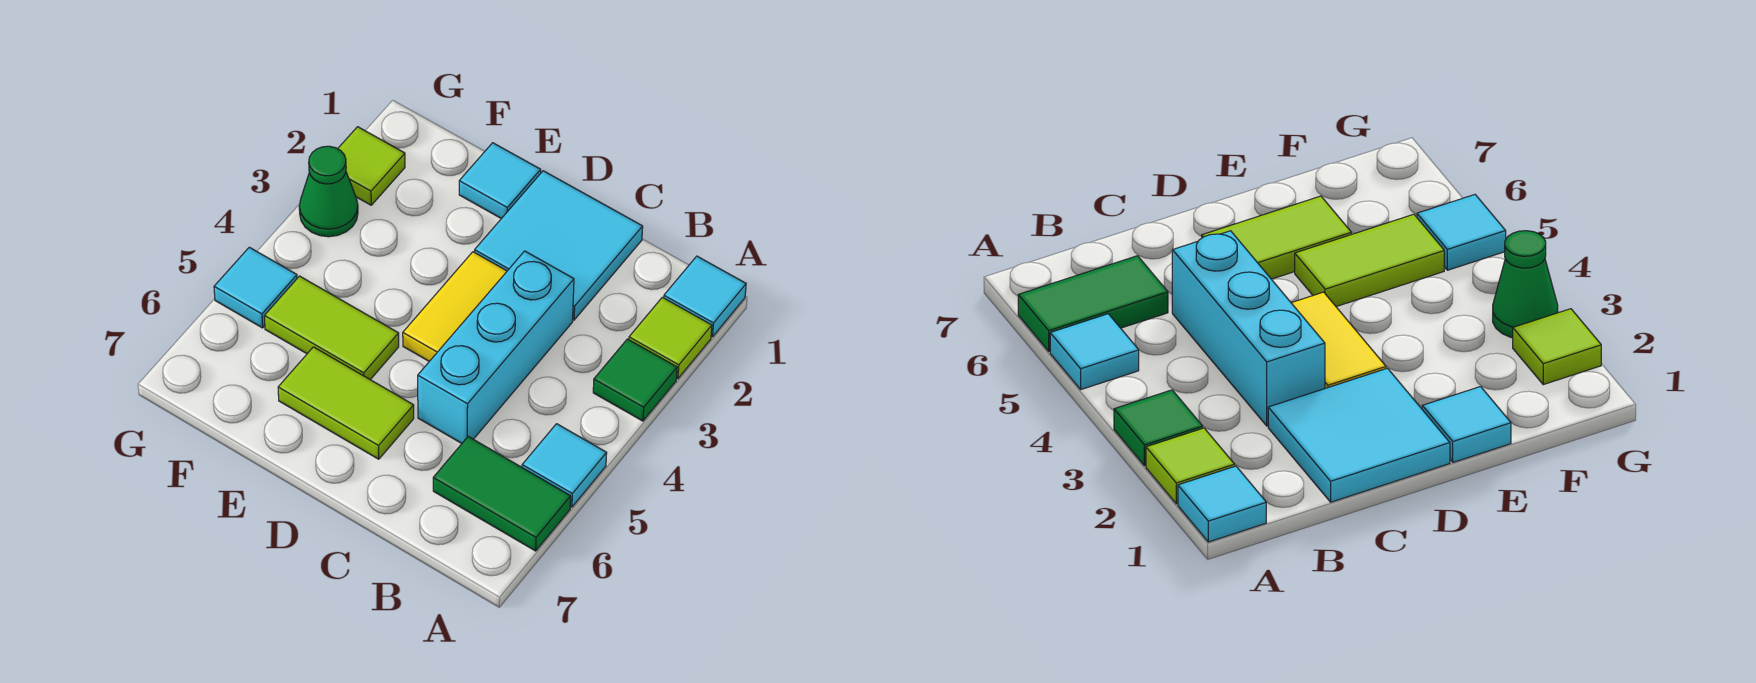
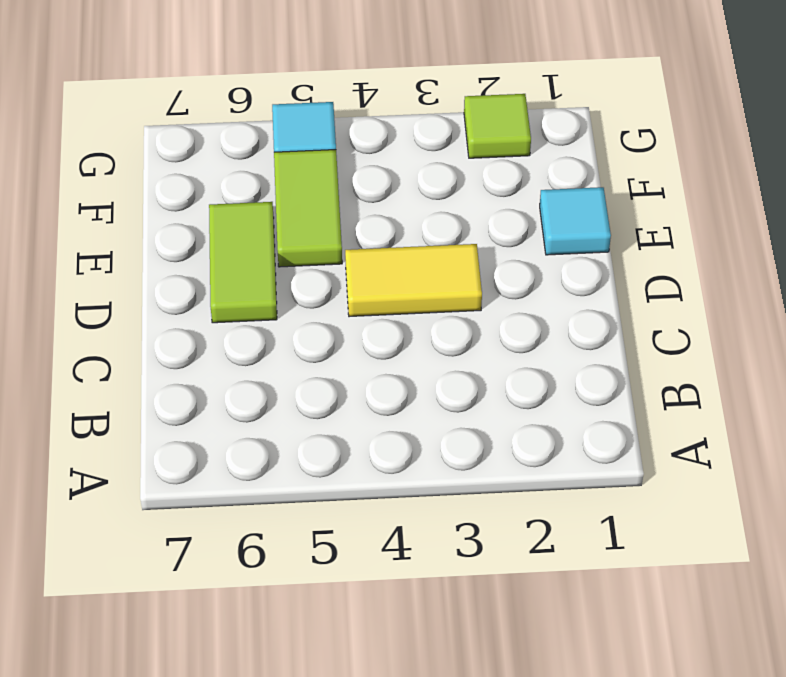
none -> cyan 1x1 tile [664,256,746,337]
none -> lime 1x1 tile [629,297,712,379]
none -> green 1x1 tile [593,339,677,421]

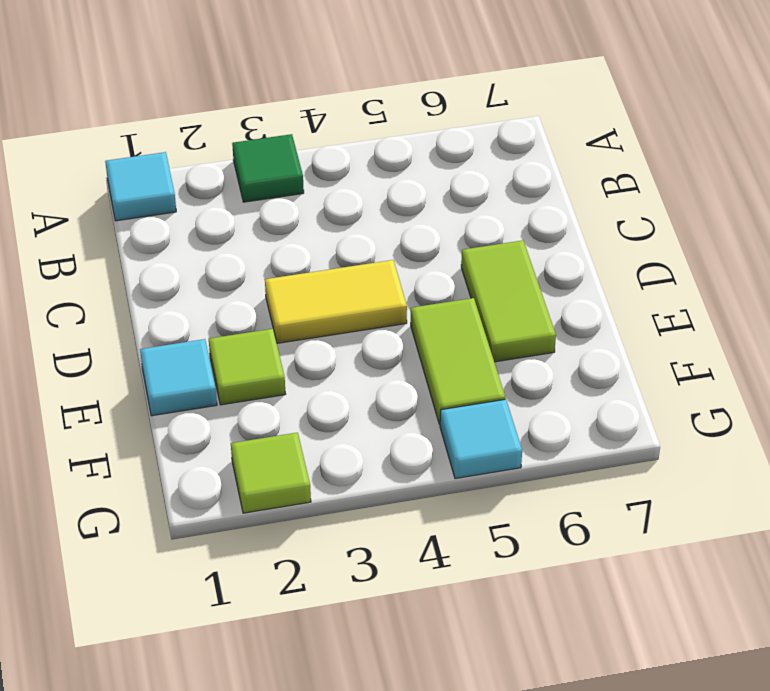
lime 1x1 tile [209,329,285,405] -> lime 1x1 tile moved to [629,297,712,379]
none -> cyan 1x1 tile [522,424,607,507]
none -> green 1x2 tile [433,437,571,551]
none -> cyan 2x2 tile [475,171,643,320]

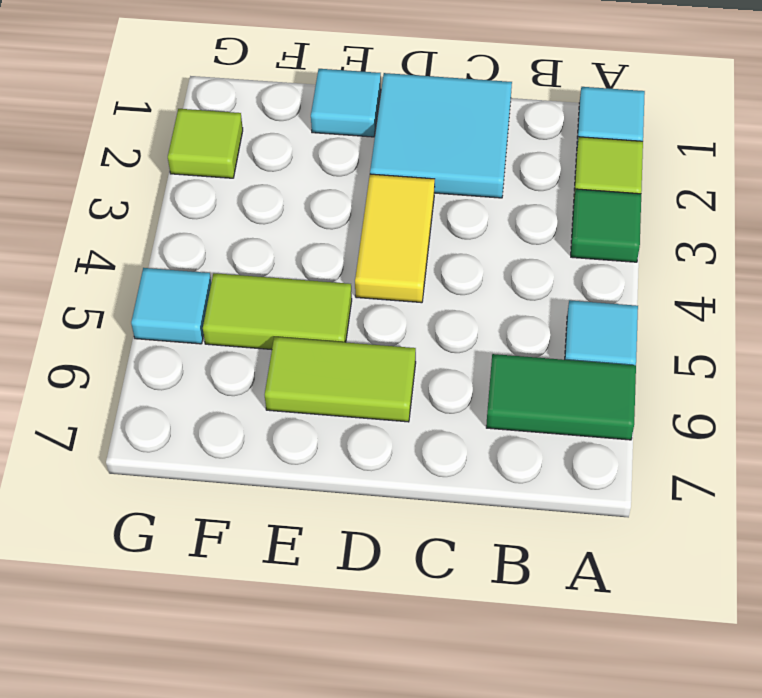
none -> cyan 1x3 brick [418,251,574,443]
none -> green 1x1 cone [299,146,358,237]

